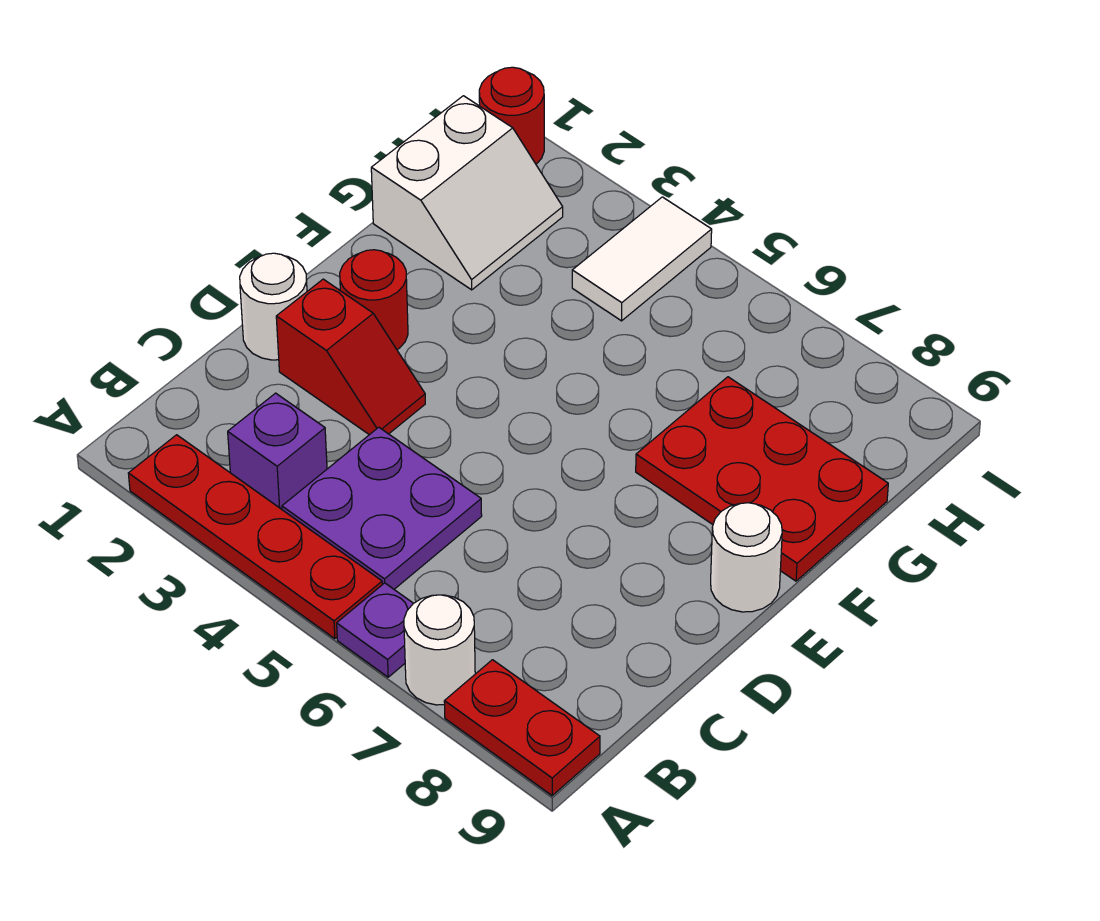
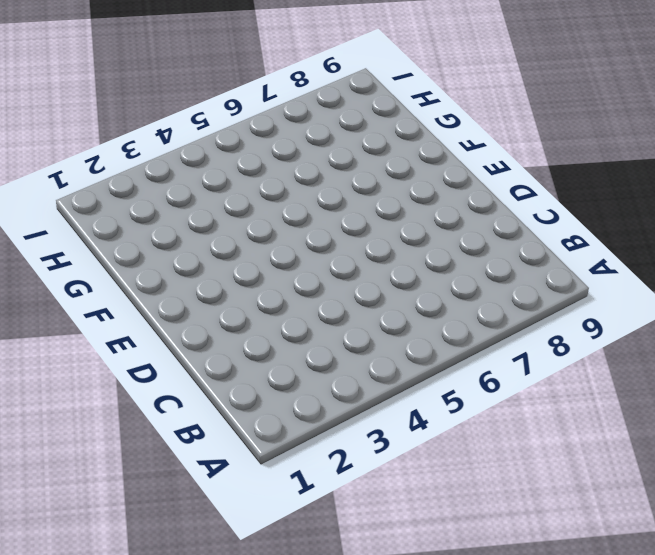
none -> red 1x4 plate [128,435,382,639]
none -> purple 1x1 plate [337,583,413,677]
none -> white 1x1 round brick [404,595,475,705]

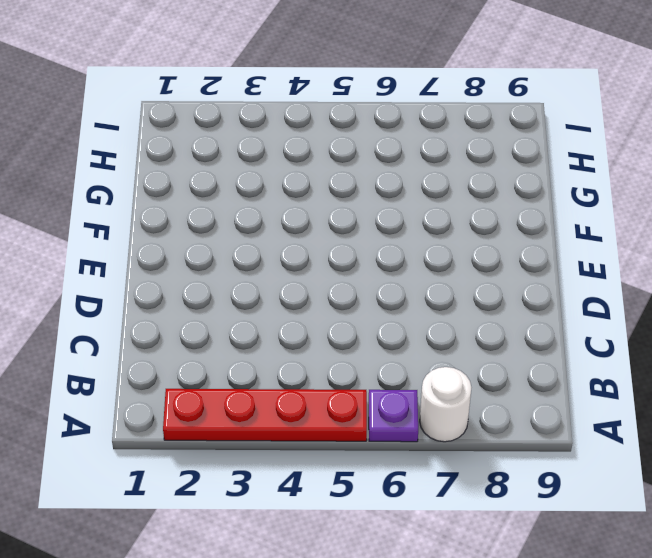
none -> red 1x2 plate [444,660,600,796]
none -> purple 1x1 brick [228,393,327,509]
none -> purple 2x2 plate [282,427,482,589]

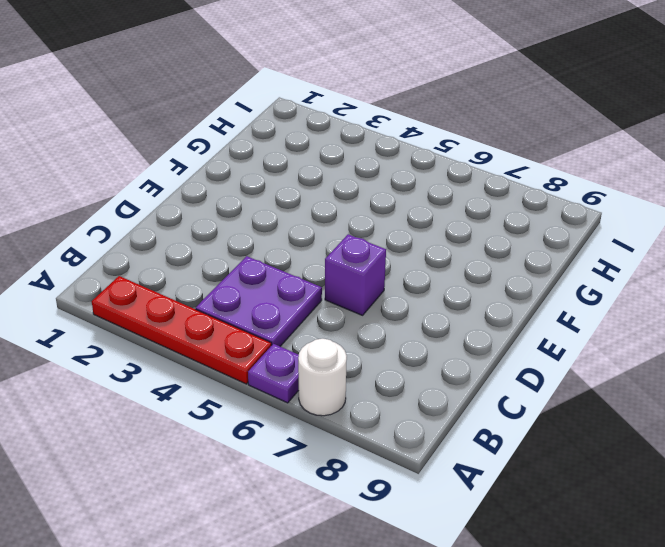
purple 1x1 brick [325,234,386,315] -> purple 1x1 brick moved to [228,393,327,509]
none -> red 1x2 plate [444,660,600,796]
none -> white 1x1 round brick [240,253,307,360]
none -> red 1x2 slope [276,279,425,435]

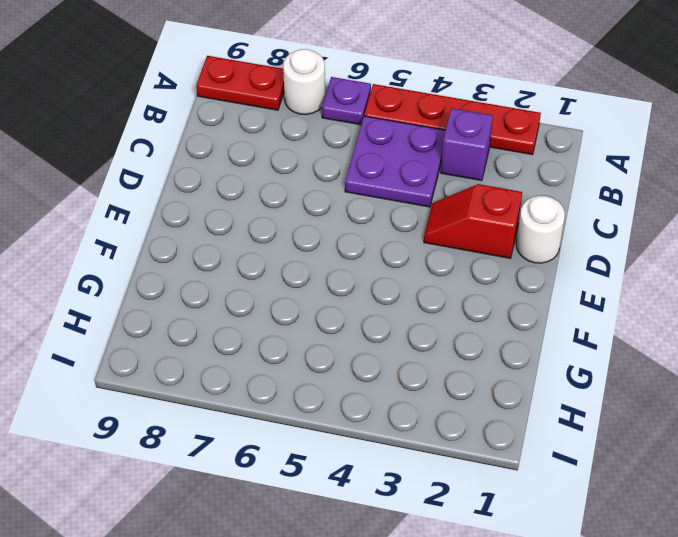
none -> red 1x1 round brick [340,250,408,349]
none -> white 1x1 round brick [711,503,782,612]
none -> red 2x3 plate [636,377,888,581]

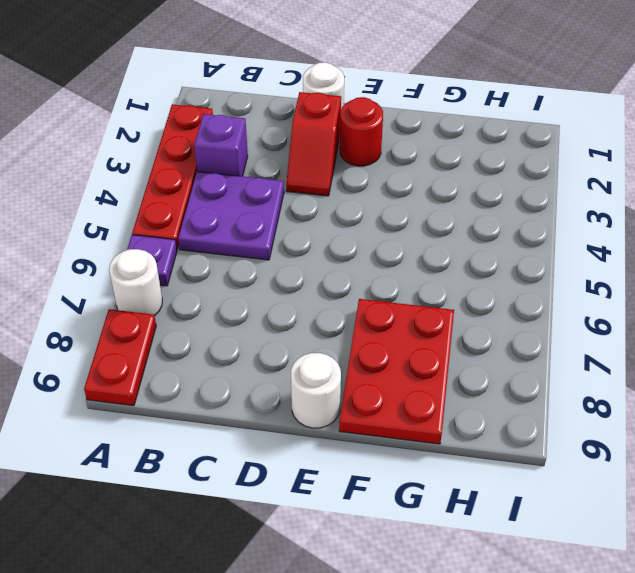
none -> white 2x2 slope [371,96,563,290]
none -> white 1x2 tile [572,197,712,321]
none -> red 1x1 round brick [479,67,544,164]

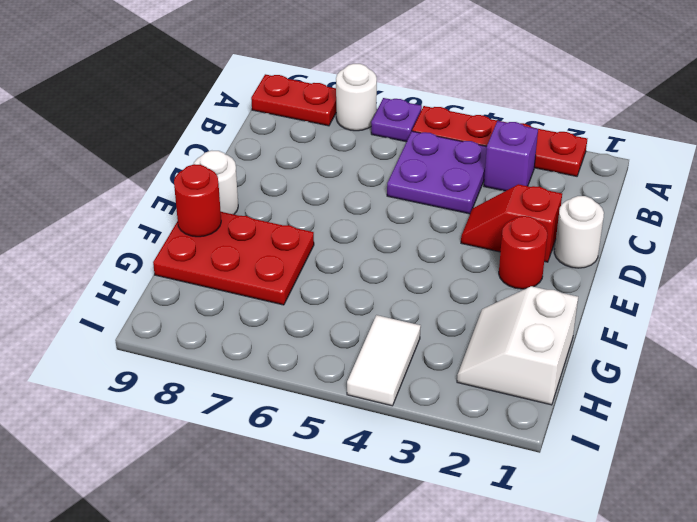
red 1x1 round brick [174,164,221,237] -> red 1x1 round brick moved to [479,67,544,164]

